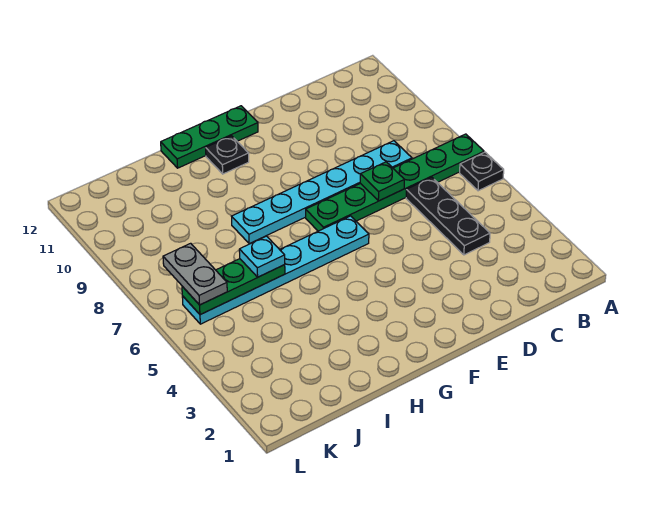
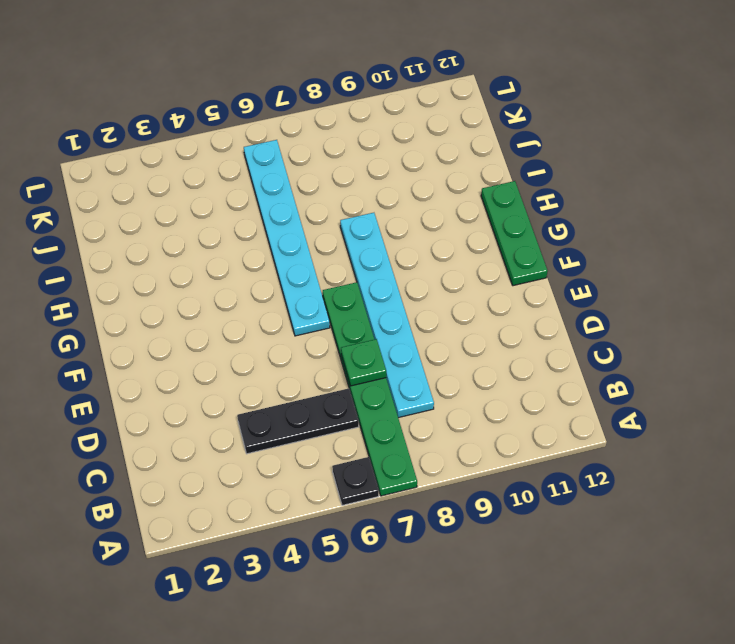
none -> black 1x1 plate [206,136,249,174]
none -> green 1x3 plate [182,259,285,315]

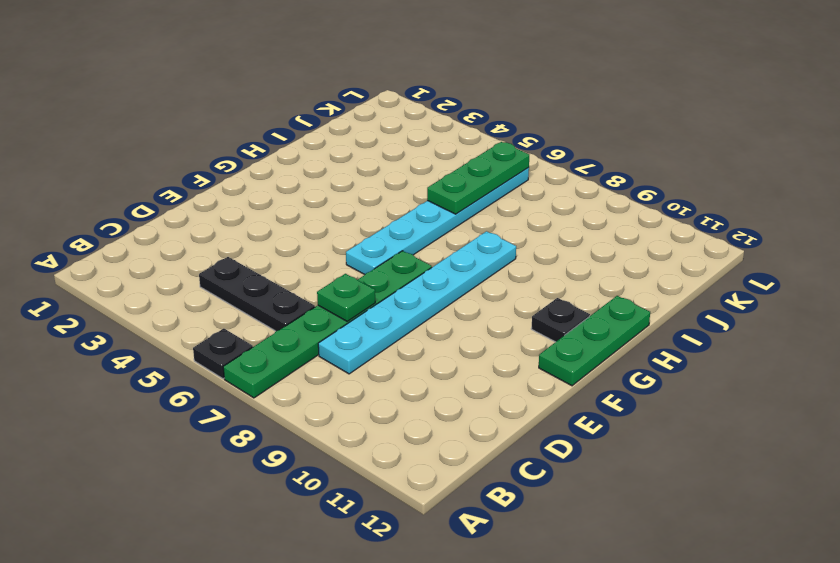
none -> cyan 1x1 plate [239,236,285,277]
none -> grey 1x2 plate [163,243,227,305]

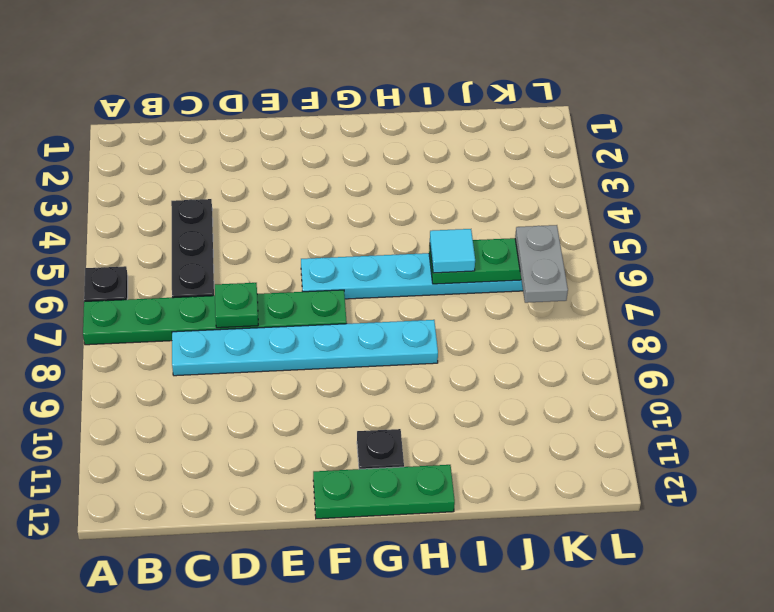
cyan 1x1 tile [430,229,475,273] -> cyan 1x1 plate [239,236,285,277]

